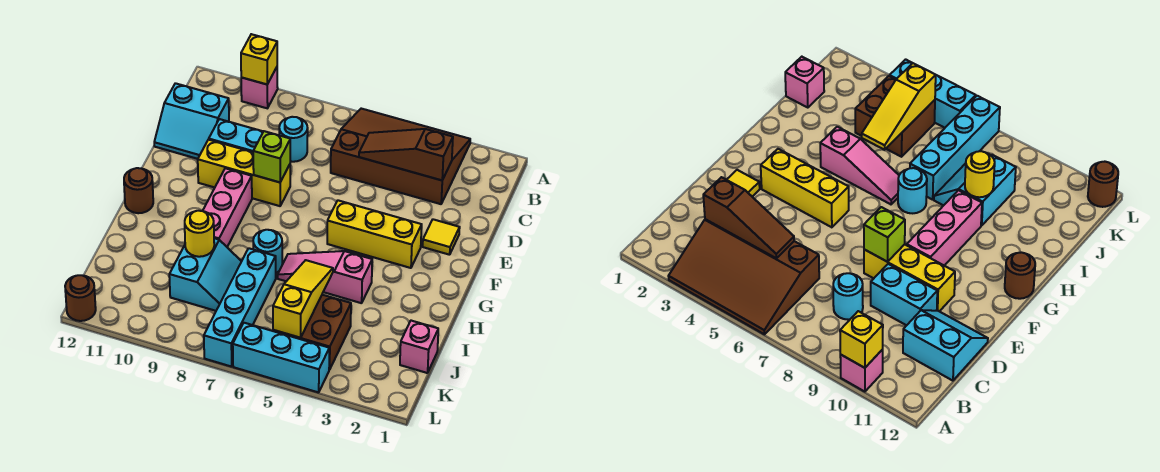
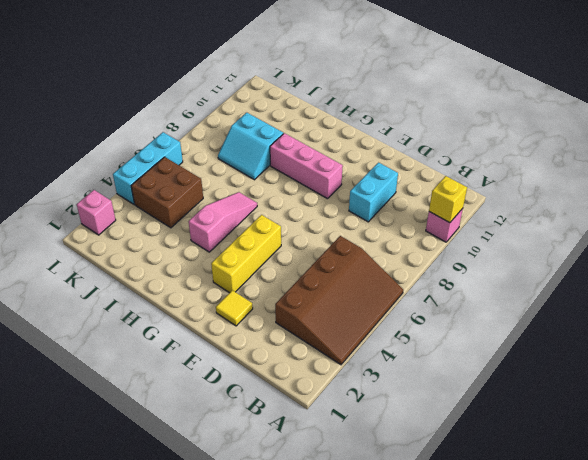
pink 1x1 brick [77,190,116,235] -> pink 1x1 brick moved to [400,321,438,373]
none -> cyan 1x1 round brick [279,117,308,162]
none -> cyan 2x2 slope [154,83,229,159]
none -> yellow 1x3 brick [198,140,290,206]

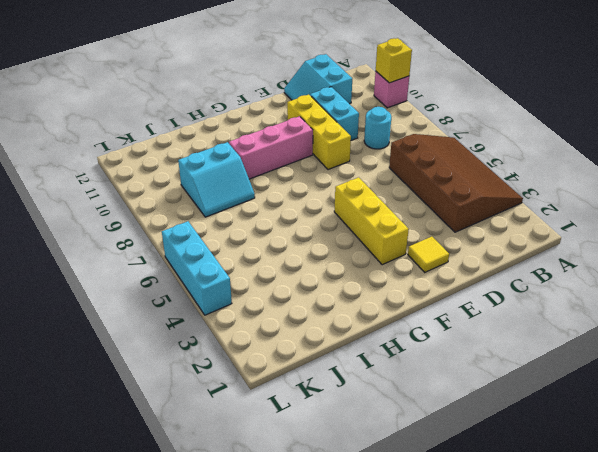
none -> brown 1x1 round brick [124,168,153,213]
none -> pink 1x3 slope [277,251,372,303]
none -> cyan 1x1 round brick [253,230,282,273]

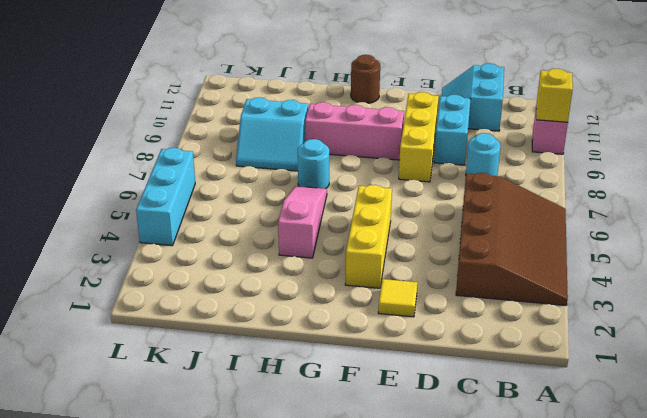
none -> cyan 1x4 brick [204,248,276,367]
none -> pink 1x1 brick [400,321,438,373]
none -> brown 2x2 brick [273,295,351,370]

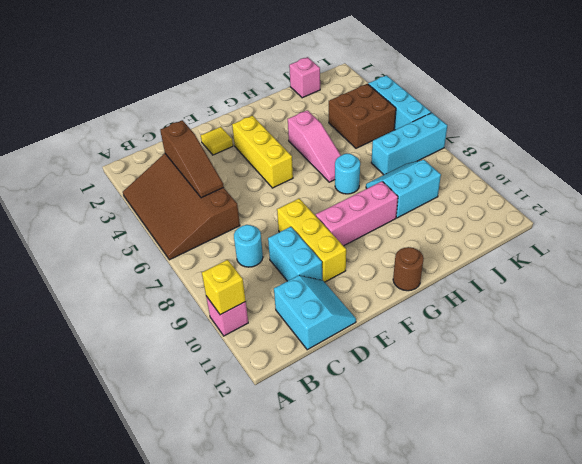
cyan 1x3 brick [371,113,447,175] -> cyan 1x4 brick [204,248,276,367]
none -> brown 1x1 round brick [65,275,96,321]
none -> lime 1x1 brick [253,131,290,182]
none -> yellow 1x3 slope [273,260,333,338]

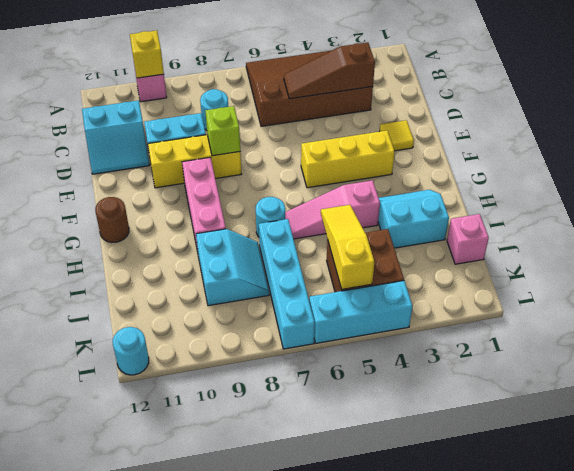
cyan 2x2 slope [378,190,449,248] -> none
cyan 1x1 round brick [113,327,149,375] -> brown 1x1 round brick [65,275,96,321]
none -> yellow 1x1 round brick [185,211,214,257]

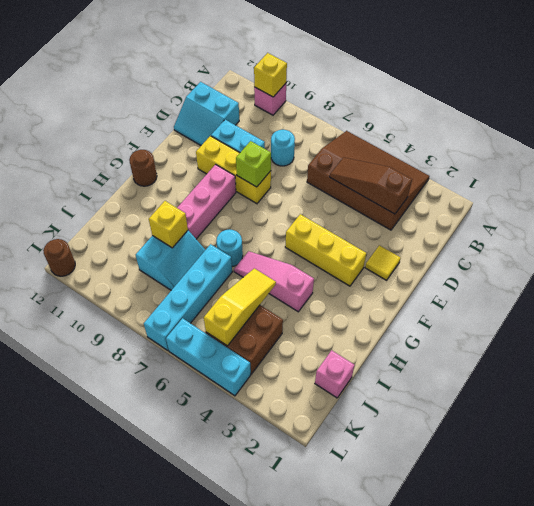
yellow 1x1 brick [149,201,188,248] -> yellow 1x1 round brick [185,211,214,257]

